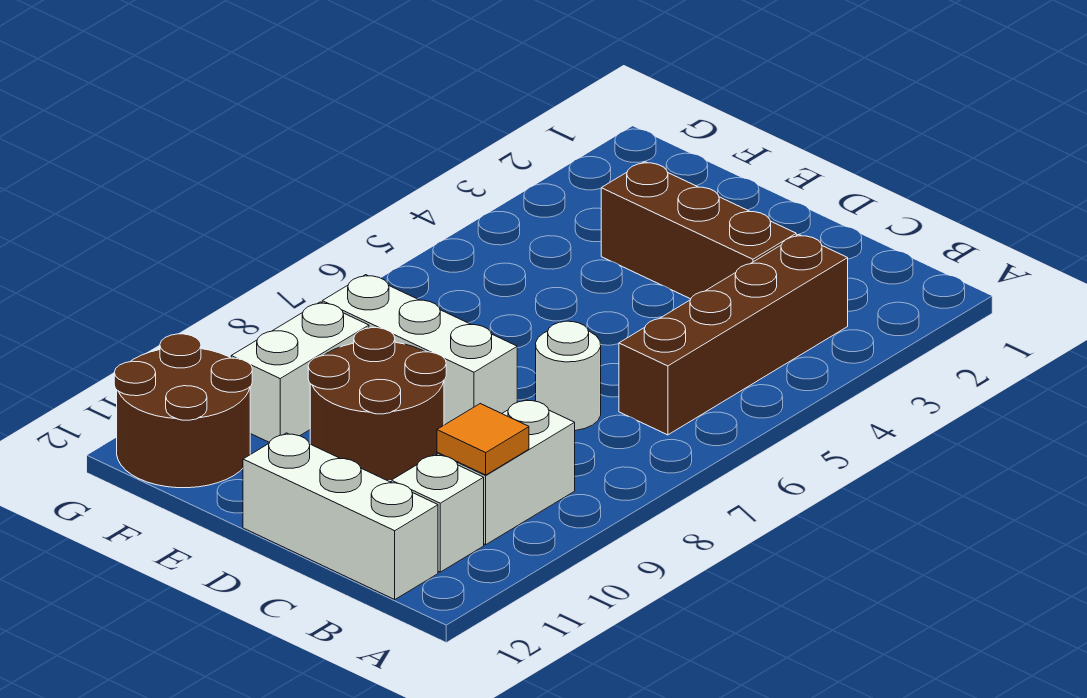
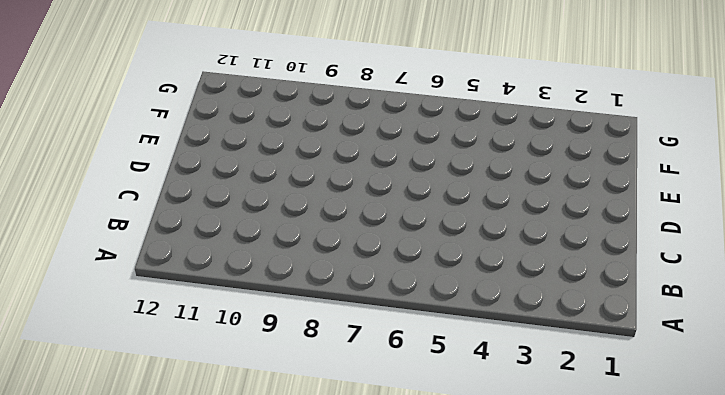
none -> brown 1x4 brick [619,235,848,435]
none -> white 1x2 brick [437,399,575,545]

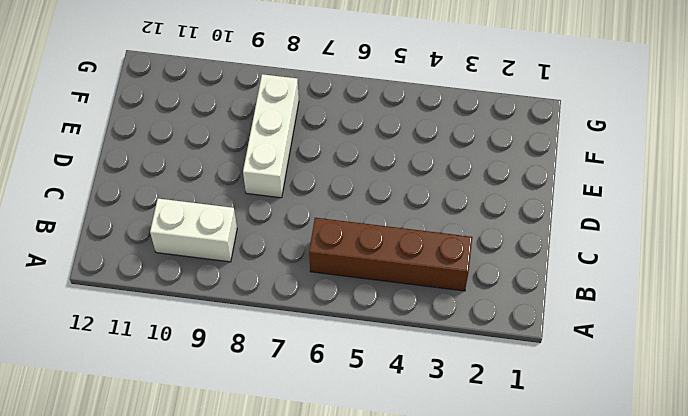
none -> white 1x1 brick [391,454,484,572]
none -> white 1x3 brick [243,433,438,599]

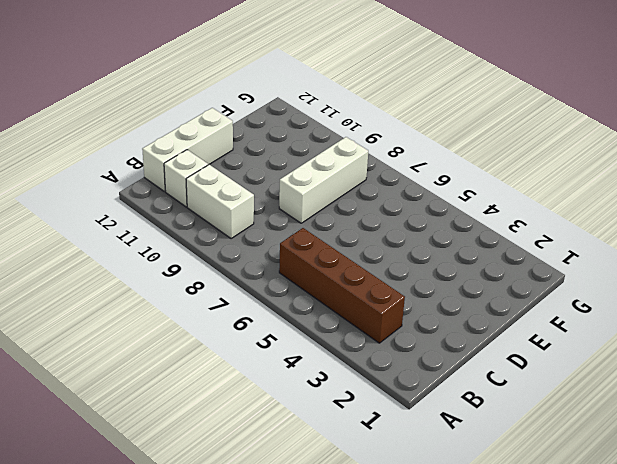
none -> brown 1x3 brick [601,162,796,299]
none -> white 1x1 round brick [536,321,601,431]

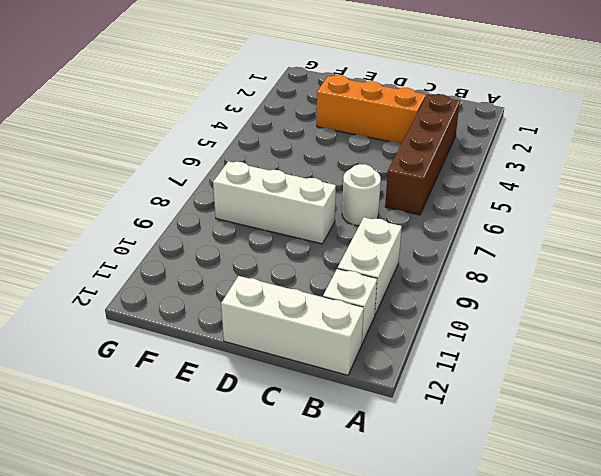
orange 1x3 brick [317,75,425,144] -> brown 1x3 brick [601,162,796,299]
none -> brown 2x2 round brick [308,328,446,481]
none -> white 1x2 brick [231,302,369,442]

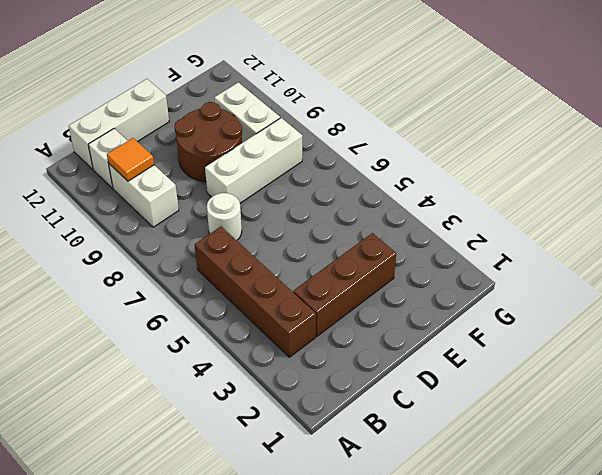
none -> brown 2x2 round brick [114,334,252,488]

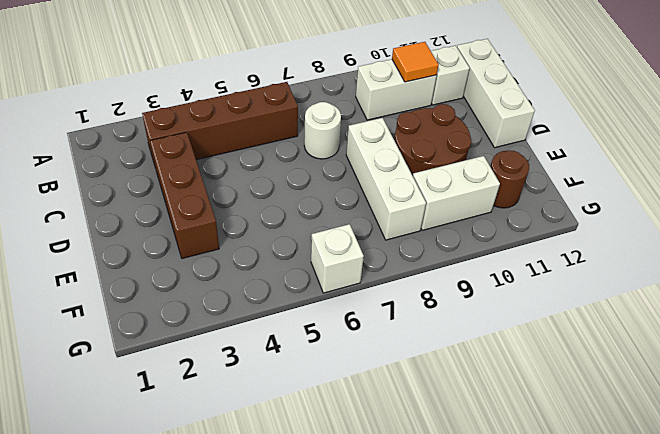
brown 1x1 round brick [490,151,529,208] -> brown 2x2 round brick [114,334,252,488]
white 1x1 brick [311,224,364,293] -> none

